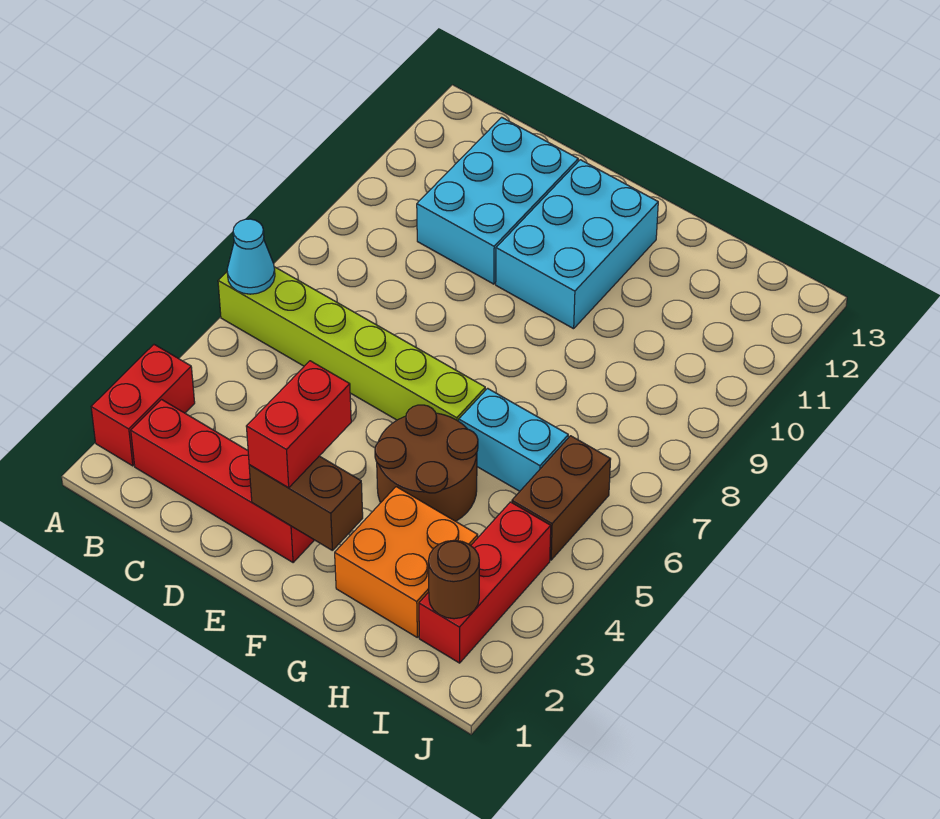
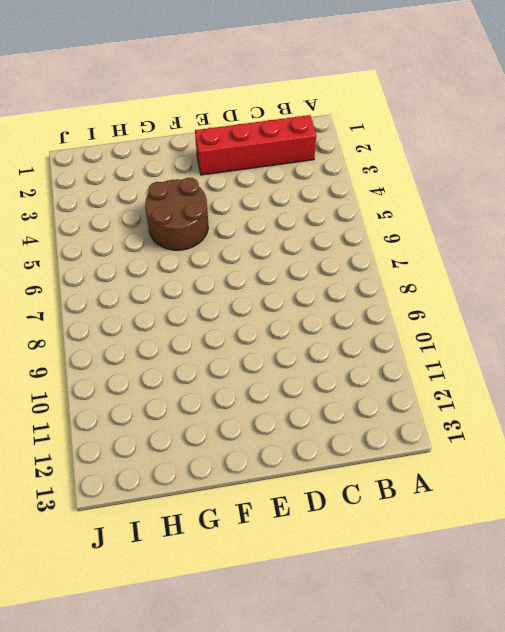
none -> red 1x2 brick [91,345,195,466]
none -> lime 1x6 brick [218,267,485,421]
none -> cyan 2x3 brick [417,117,578,284]

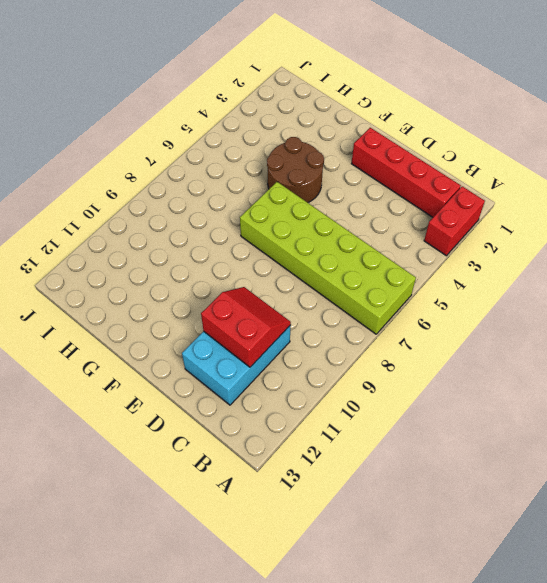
lime 2x6 brick [240,182,416,334] -> lime 1x6 brick [218,267,485,421]
red 2x2 slope [201,287,291,367] -> none
none -> cyan 2x3 brick [496,160,658,329]
none -> orange 2x2 brick [335,487,478,637]
none -> cyan 1x2 brick [459,388,568,491]

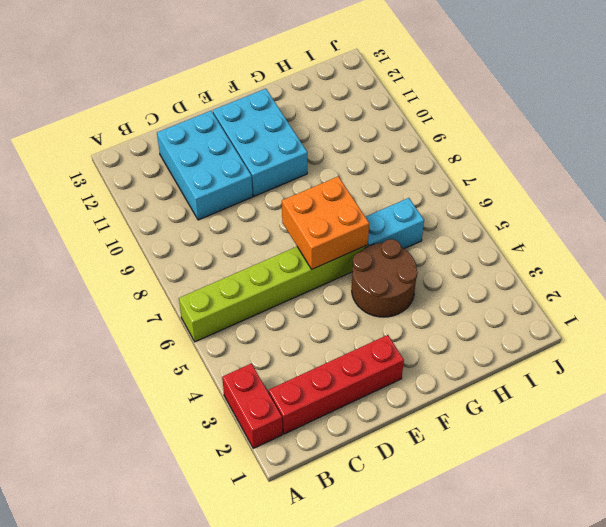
orange 2x2 brick [282,176,369,269] -> orange 2x2 brick moved to [335,487,478,637]
none -> red 1x3 brick [419,502,551,663]
none -> brown 1x2 brick [512,436,611,560]
none -> cyan 1x1 cone [227,219,275,294]

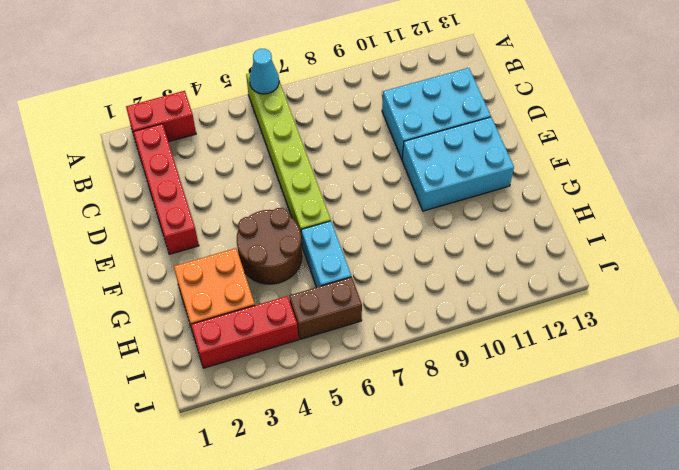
none -> brown 1x2 brick [249,456,363,551]
none -> brown 1x1 round brick [428,540,479,619]
none -> red 1x2 brick [246,361,351,488]

